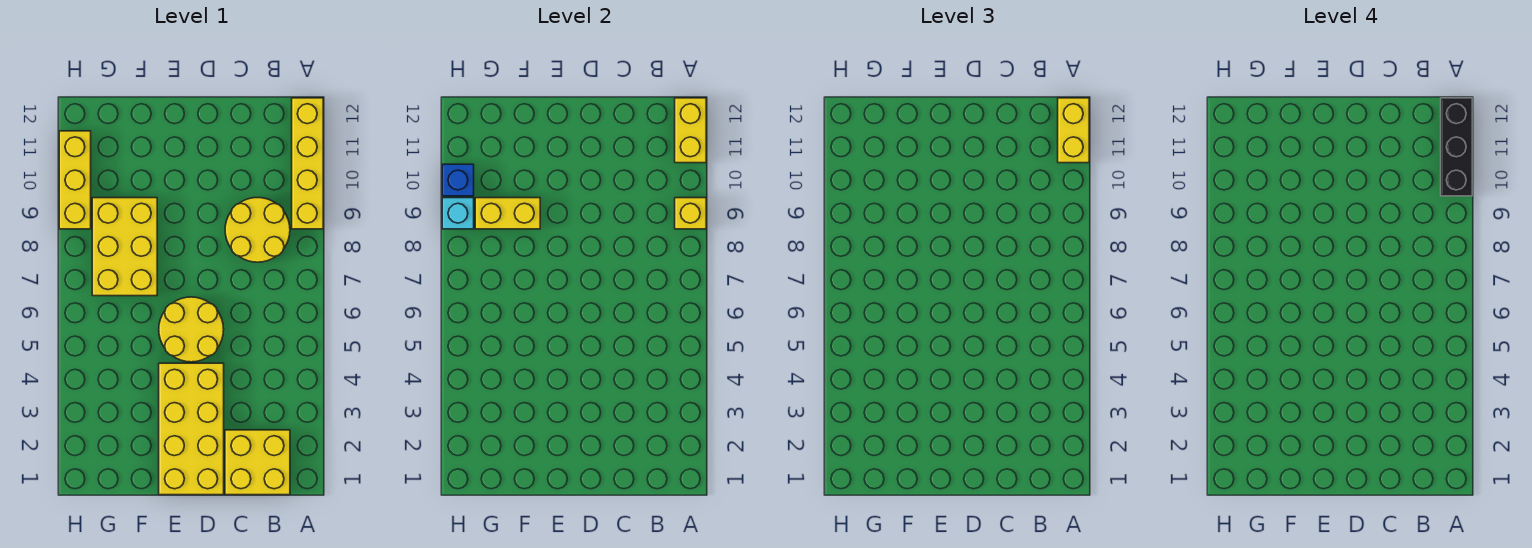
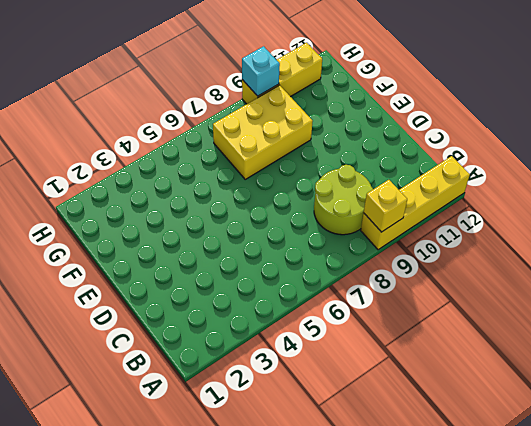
lime 2x2 round brick [314,165,373,235] -> yellow 2x2 round brick [225,198,290,262]
none -> yellow 2x2 brick [225,430,290,495]
none -> yellow 2x4 brick [159,363,224,495]
none -> yellow 2x2 round brick [159,297,224,362]

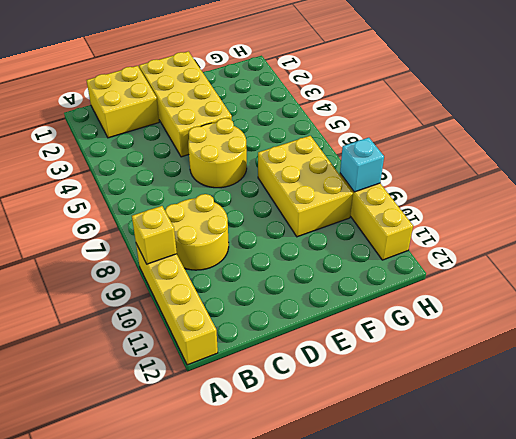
none -> yellow 1x2 brick [675,98,706,163]
none -> yellow 1x2 brick [475,198,540,229]
none -> blue 1x1 brick [442,164,474,196]

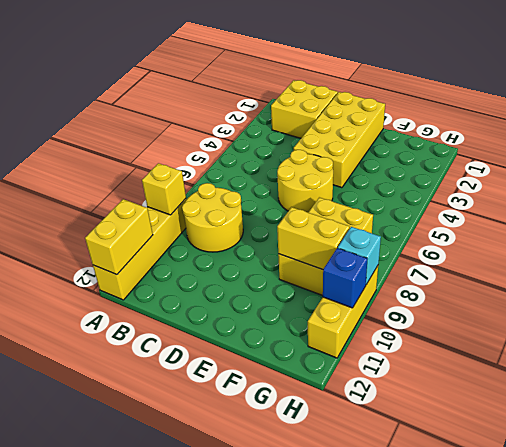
none -> yellow 1x2 brick [1058,98,1089,163]
none -> black 1x3 brick [1441,98,1472,196]

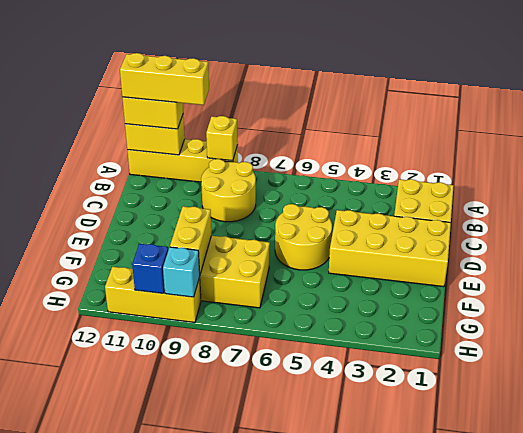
yellow 1x3 brick [120,53,209,105] -> black 1x3 brick [1441,98,1472,196]

